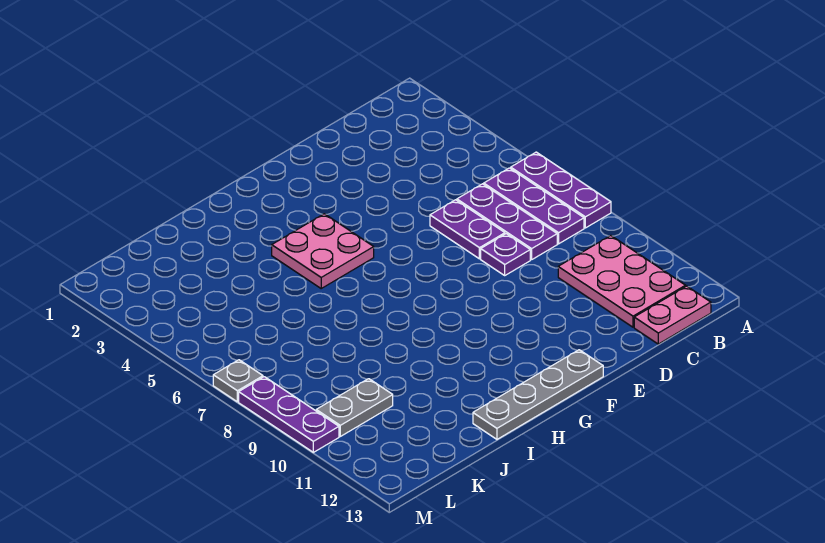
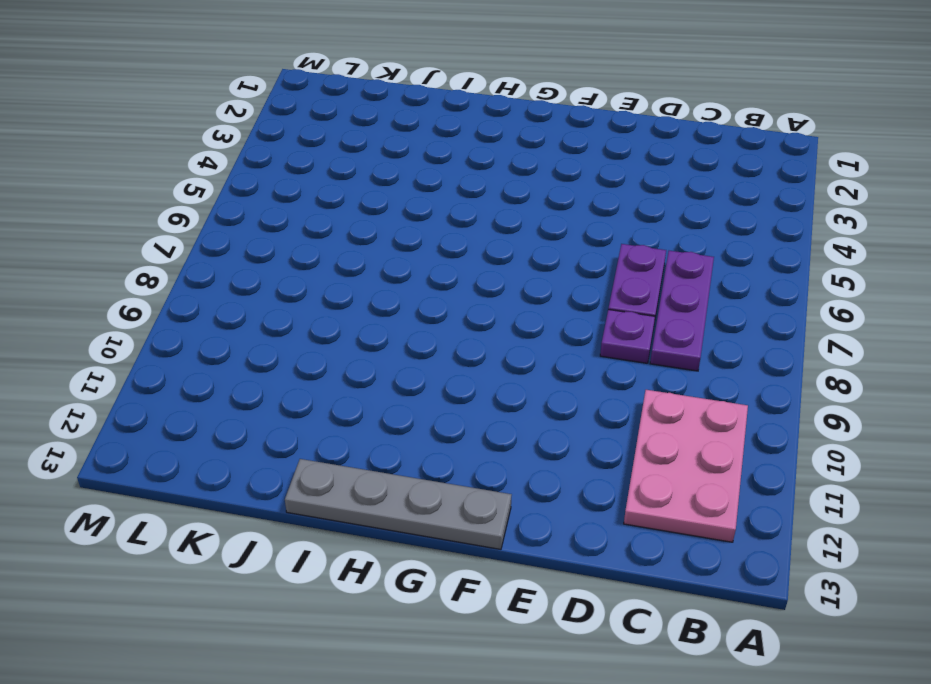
none -> purple 1x3 plate [511,152,611,228]
none -> purple 1x3 plate [484,168,584,244]
none -> pink 1x2 plate [634,286,711,344]

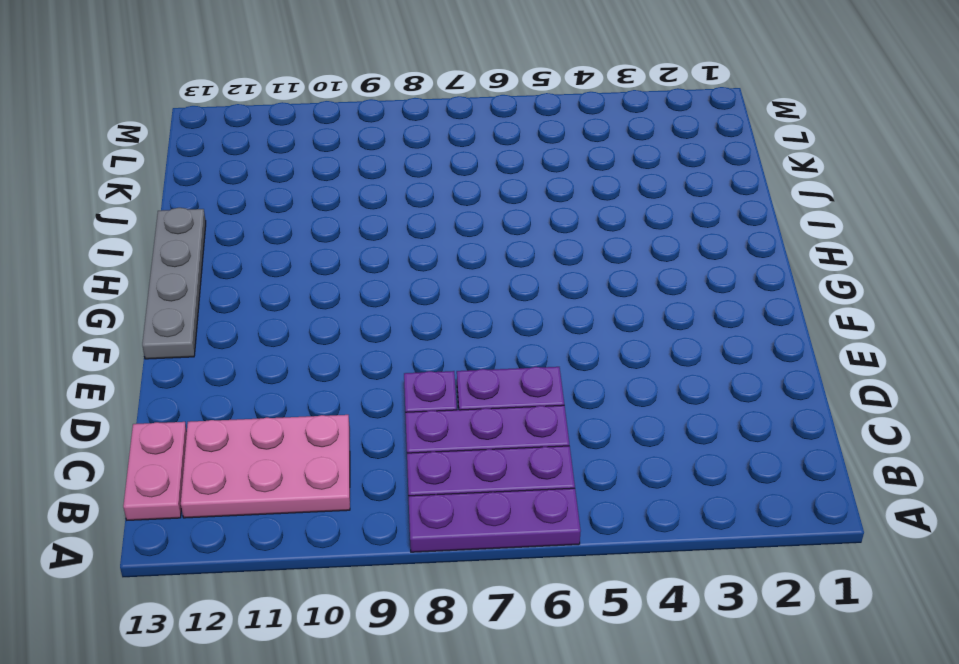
none -> pink 2x2 plate [272,214,374,288]
none -> grey 1x2 plate [316,379,393,436]
none -> grey 1x1 plate [213,360,263,402]

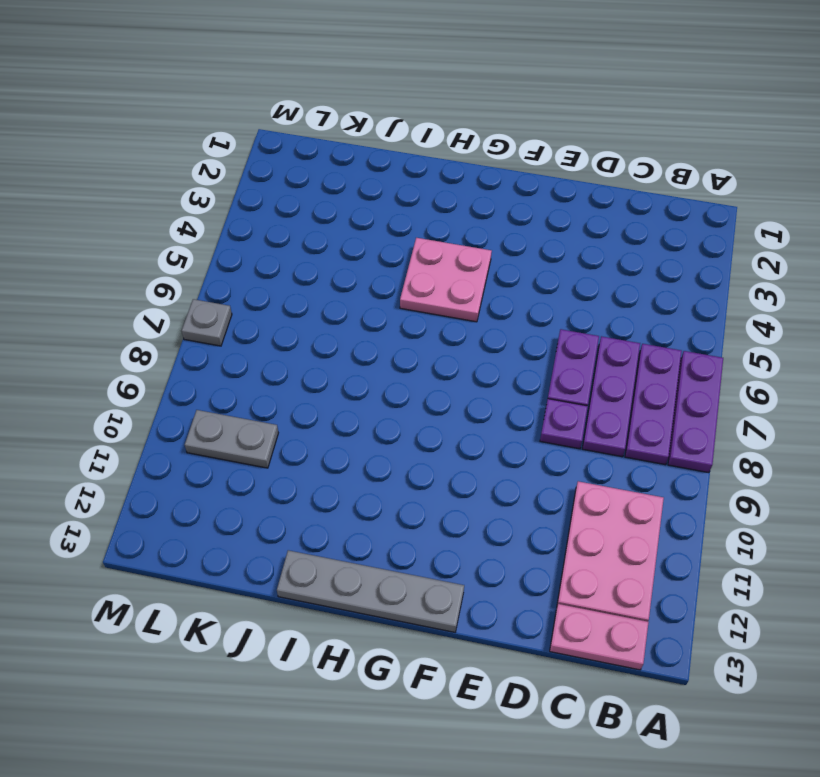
none -> purple 1x3 plate [239,377,339,452]

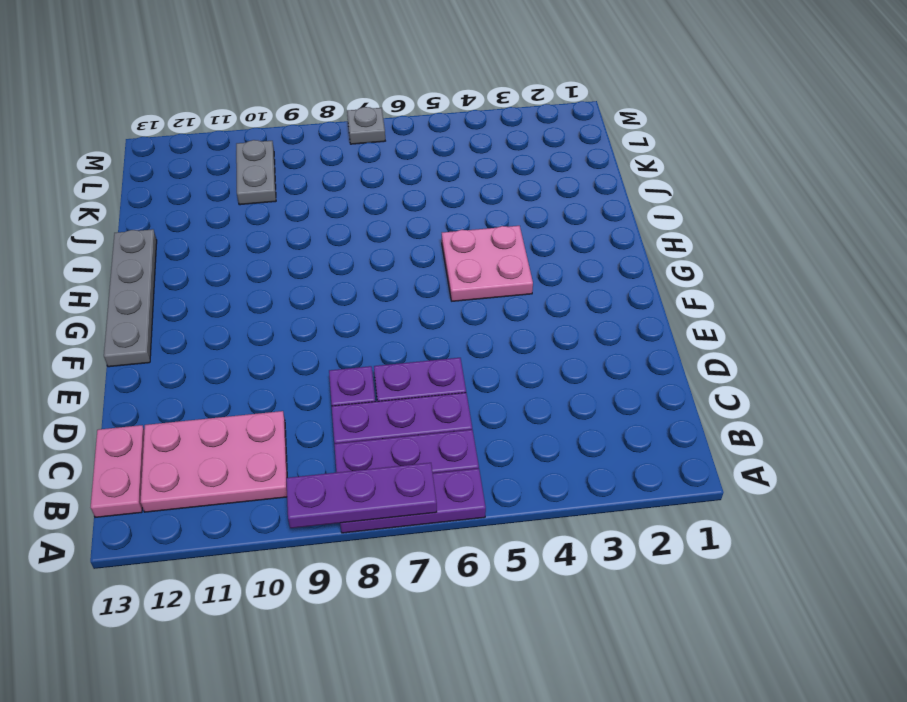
purple 1x3 plate [286,463,437,528] -> purple 1x3 plate moved to [239,377,339,452]

